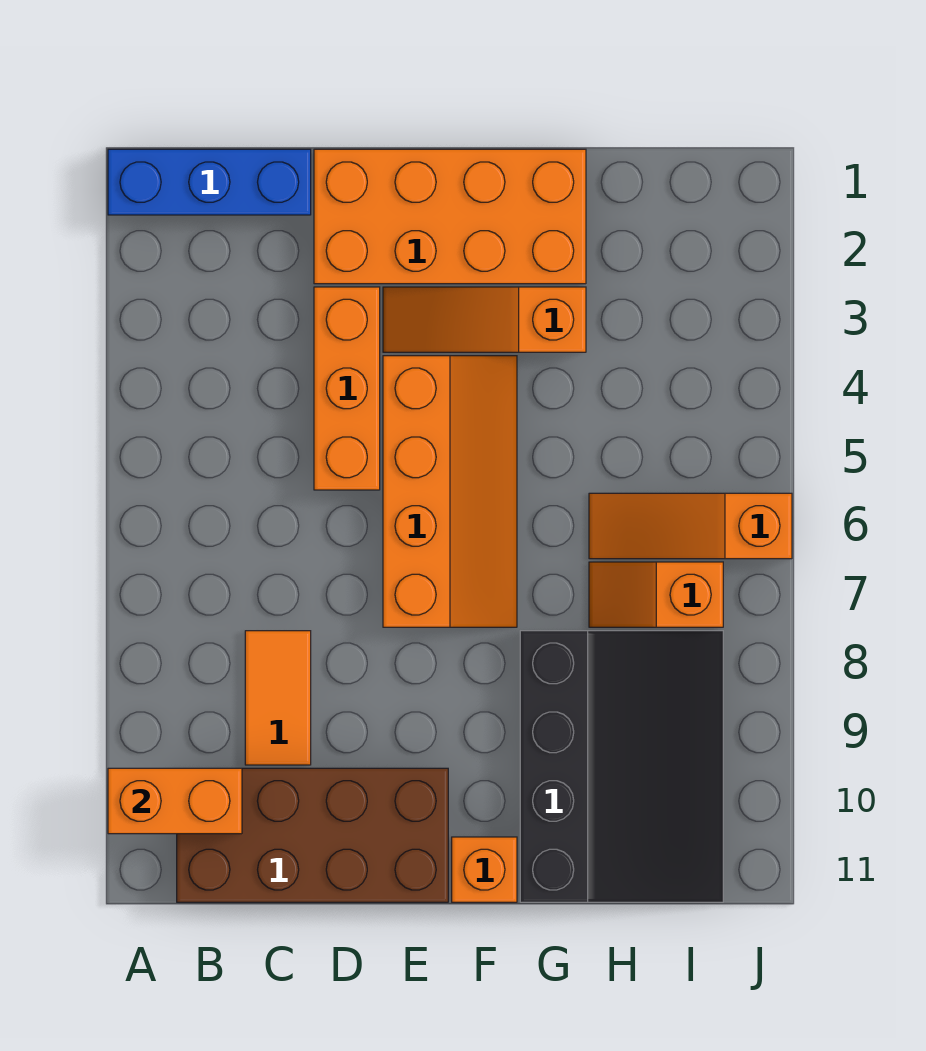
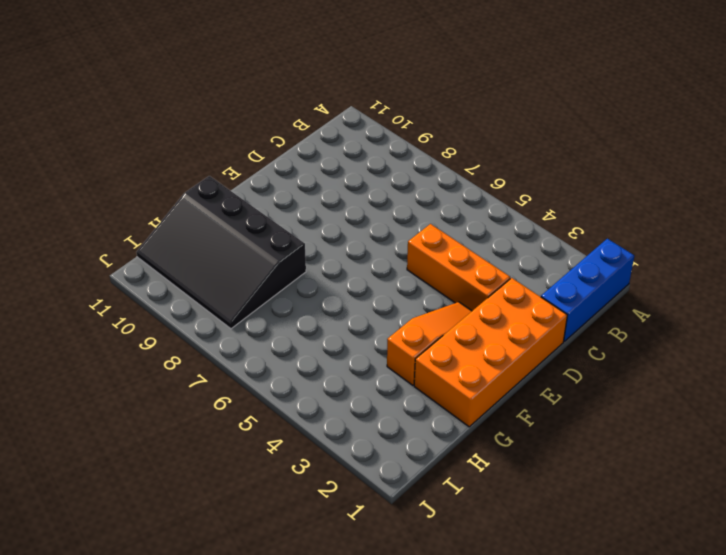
none -> brown 2x4 brick [177,768,448,902]
none -> orange 1x2 tile [245,631,311,765]
none -> orange 2x4 slope [383,356,517,627]

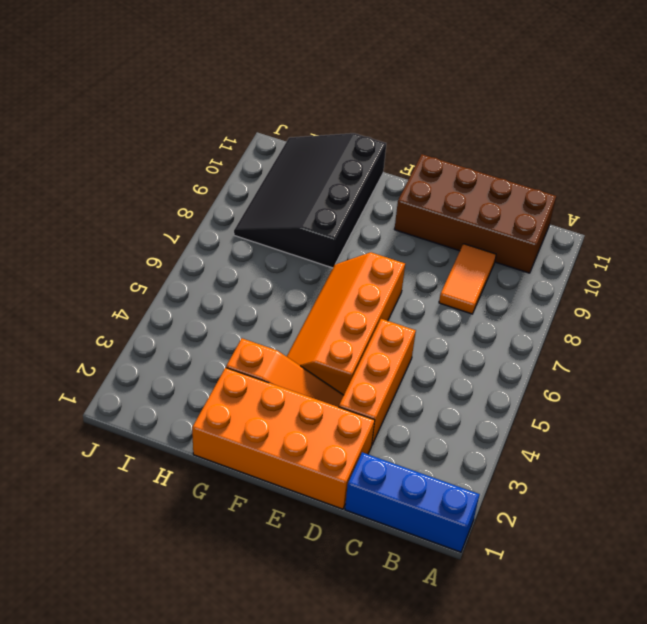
none -> orange 1x1 brick [452,837,517,902]
none -> orange 1x3 slope [589,493,792,559]
none -> orange 1x2 slope [589,562,723,627]

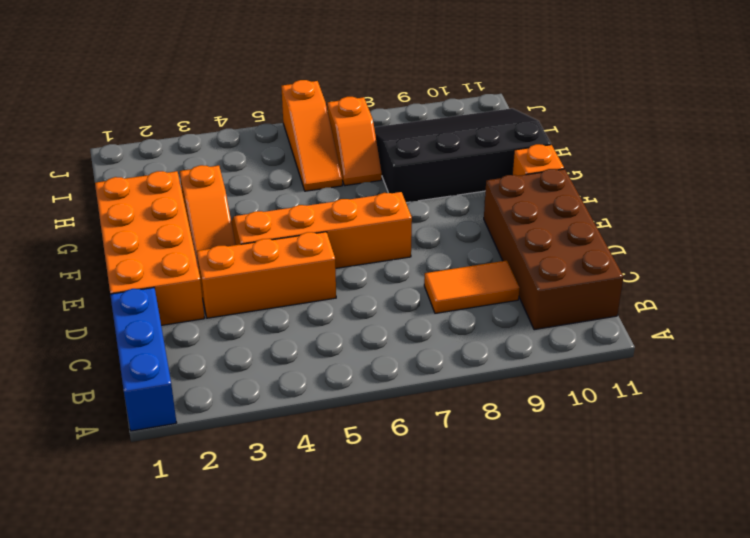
none -> orange 1x2 brick [108,768,242,834]

